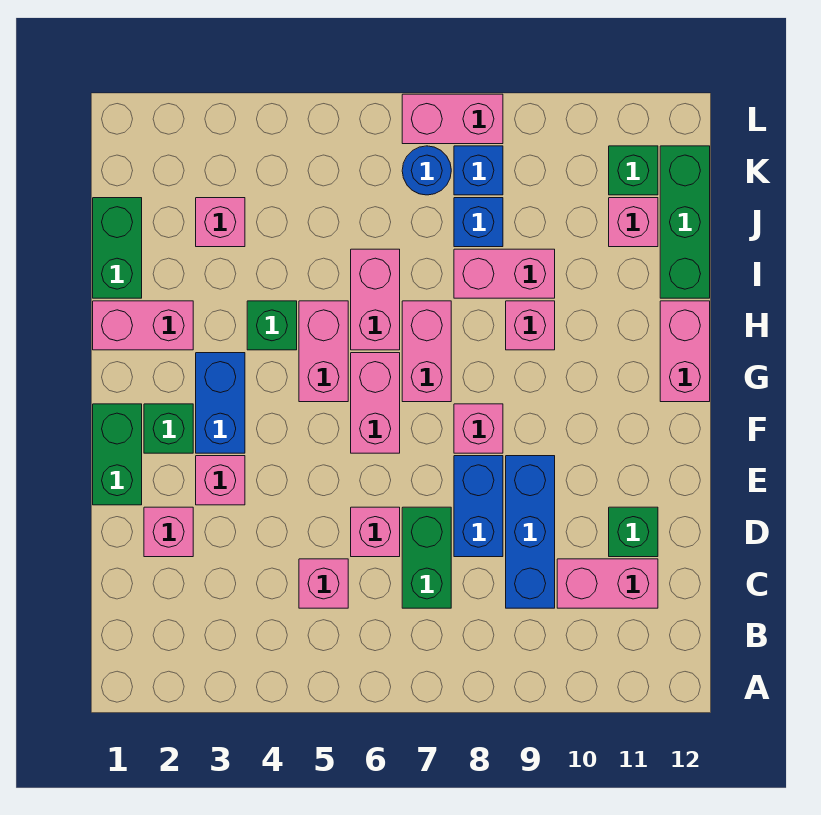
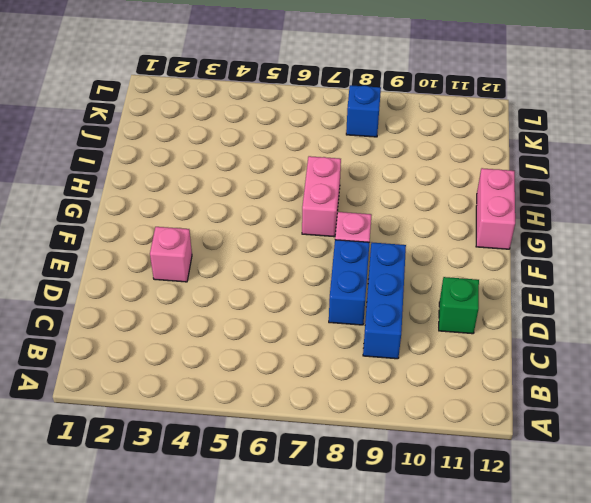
none -> pink 1x1 brick [299,559,348,608]
none -> green 1x2 brick [402,507,451,608]
none -> pink 1x2 brick [557,559,658,608]
none -> pink 1x1 brick [144,507,193,557]

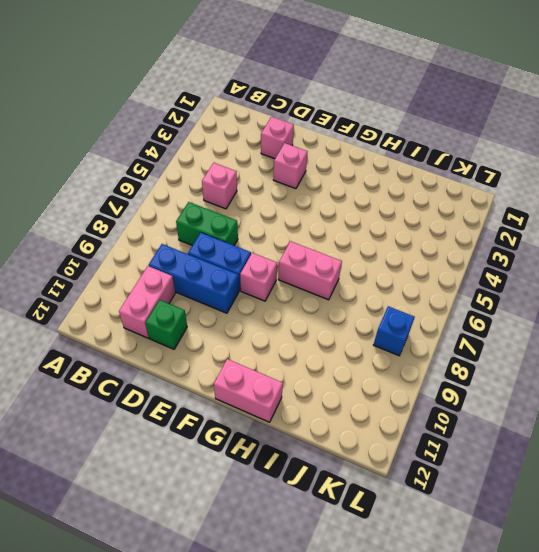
none -> pink 1x1 brick [351,507,400,557]
none -> green 1x2 brick [93,404,142,505]
none -> green 1x1 brick [144,404,193,453]
none -> blue 1x2 brick [196,353,245,453]

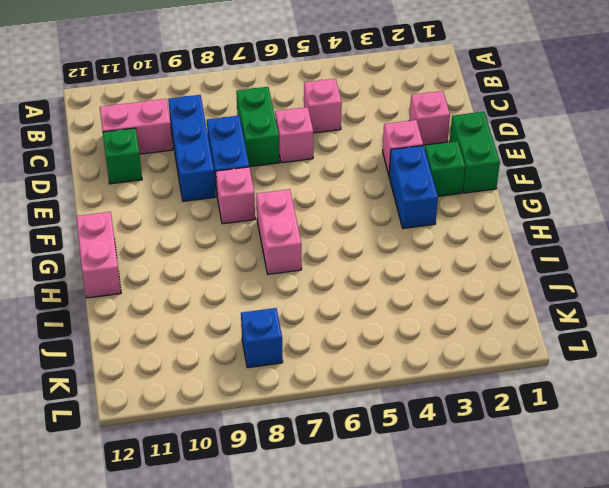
none -> pink 1x2 brick [351,353,400,453]
none -> pink 1x2 brick [299,301,348,402]
none -> pink 1x2 brick [93,301,193,350]
none -> green 1x1 brick [247,301,297,350]

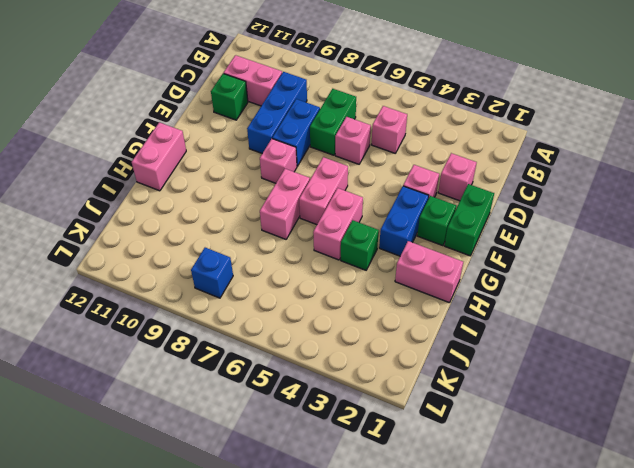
none -> pink 1x2 brick [351,249,400,350]
none -> pink 1x1 brick [506,301,555,350]
none -> green 1x2 brick [93,198,142,298]
none -> pink 1x2 brick [454,249,555,298]

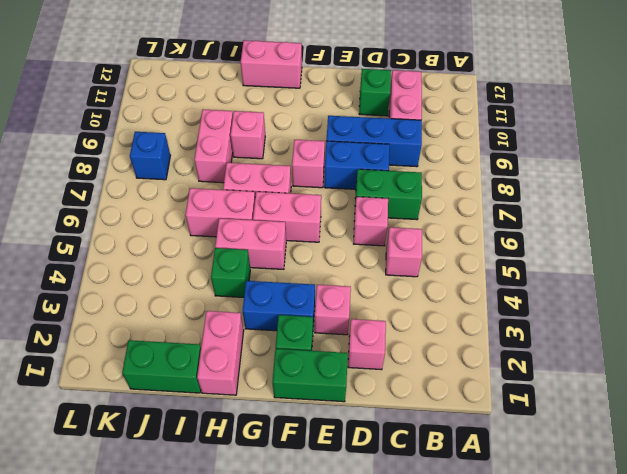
none -> green 1x3 brick [660,146,710,298]
none -> pink 1x1 brick [196,198,245,247]
none -> blue 1x1 brick [454,198,503,247]
none -> pink 1x1 brick [609,198,658,247]

